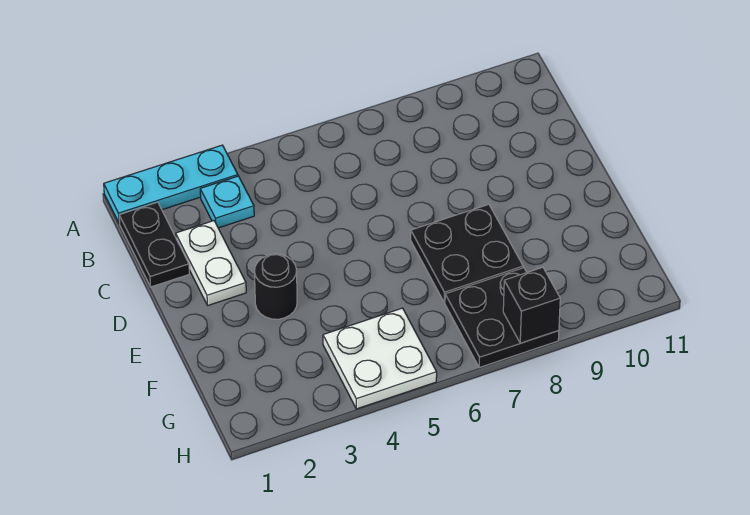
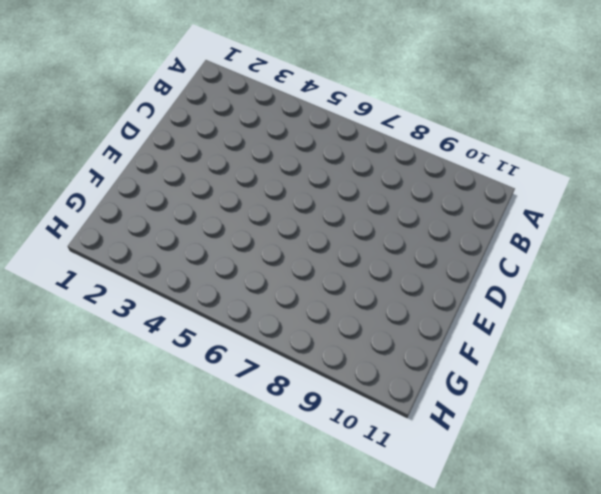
none -> cyan 1x3 plate [104,145,238,224]
none -> black 1x2 plate [119,202,189,287]

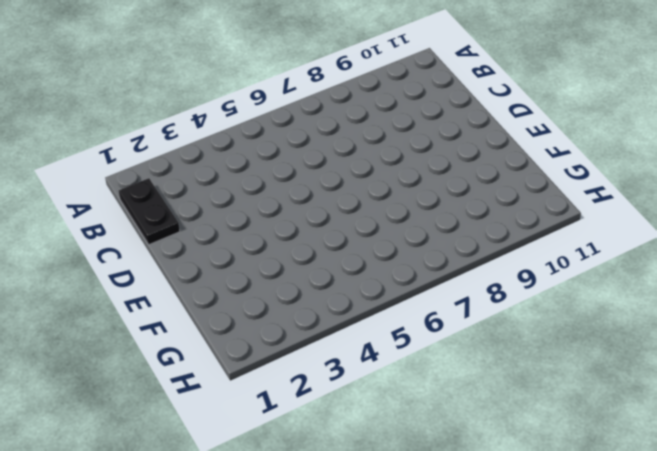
none -> cyan 1x3 plate [104,145,238,224]
none -> cyan 1x1 plate [200,176,254,228]

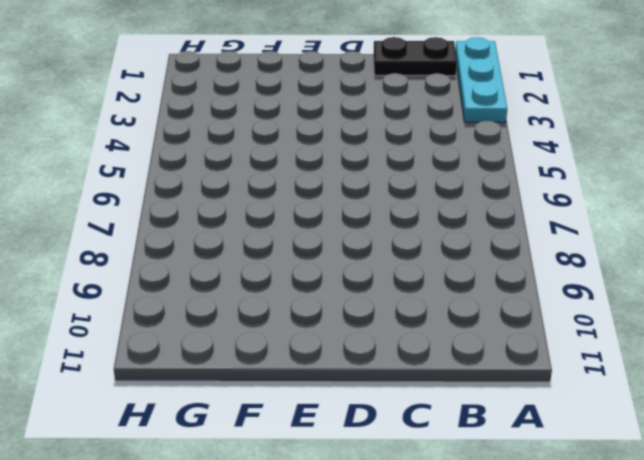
none -> cyan 1x1 plate [200,176,254,228]
none -> white 1x2 plate [176,221,246,305]

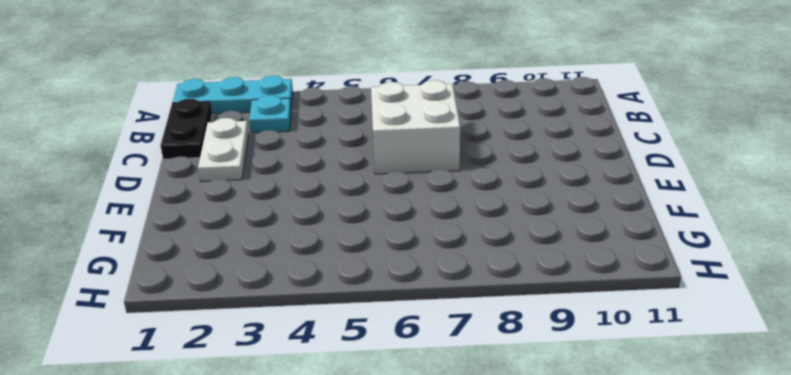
white 2x2 brick [371,80,460,174] -> none
none -> black 1x1 round brick [255,254,297,319]
none -> black 2x2 plate [411,204,523,303]

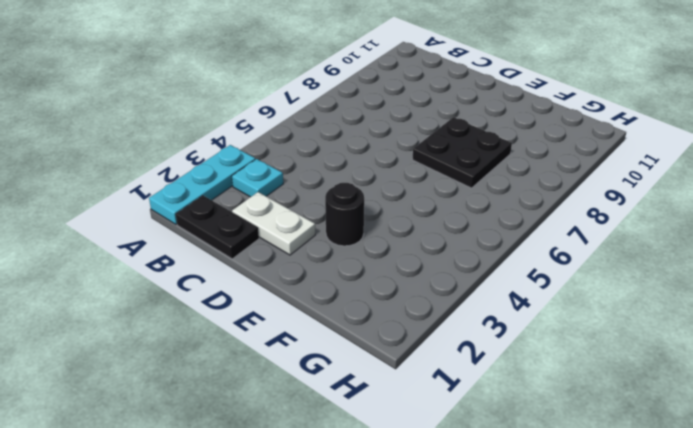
none -> white 2x2 plate [323,308,437,409]
none -> black 2x2 plate [445,268,559,367]

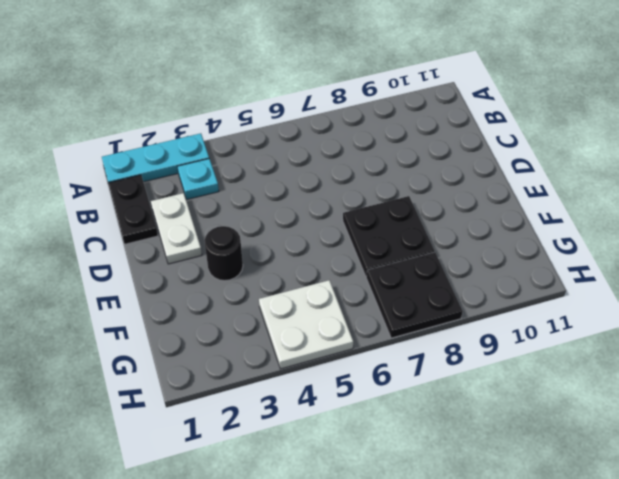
none -> black 1x1 brick [503,267,560,343]

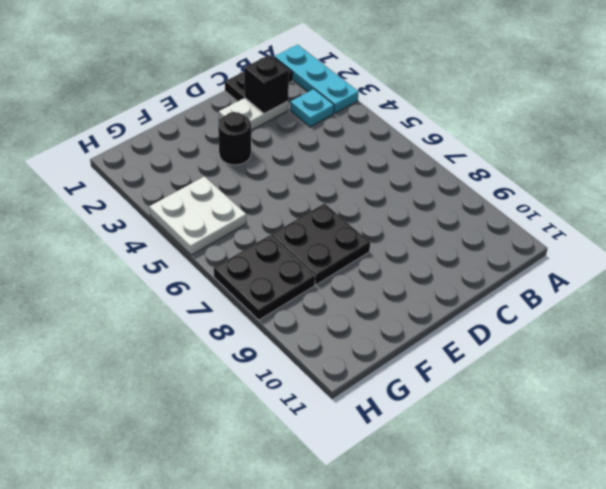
black 1x1 brick [244,55,289,114] -> black 1x1 brick moved to [503,267,560,343]

